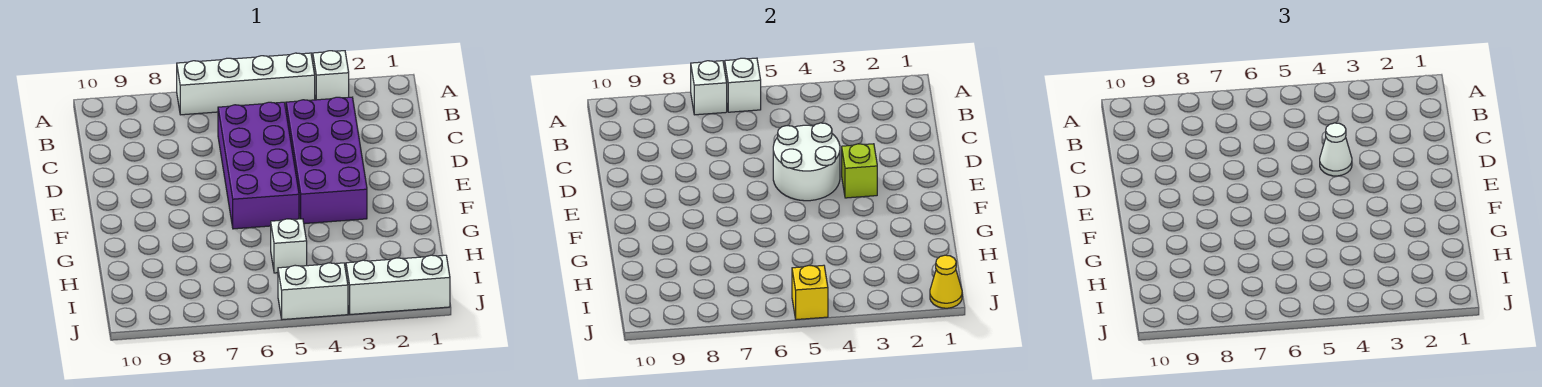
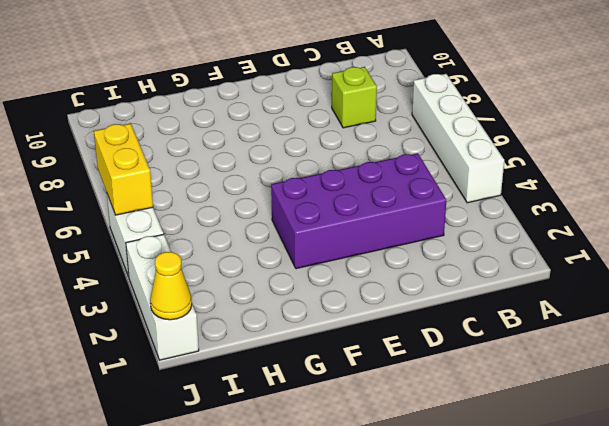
lime 1x1 brick [332,67,377,128] -> lime 1x1 brick moved to [842,144,877,198]
yellow 1x2 brick [94,123,153,215] -> yellow 1x1 brick [792,265,828,320]
none -> white 1x1 brick [313,51,349,100]
none -> purple 2x4 brick [218,102,299,229]
none -> white 1x1 brick [271,219,307,273]

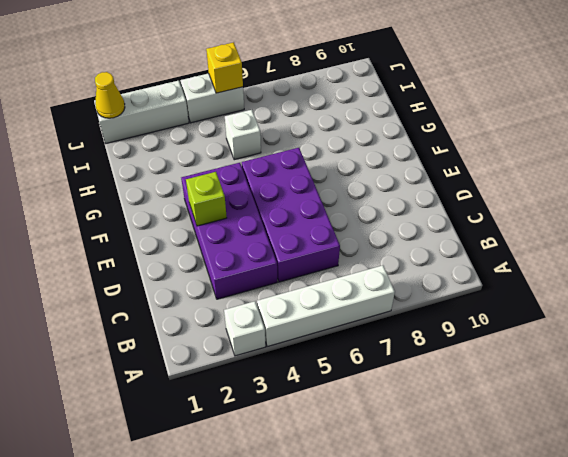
none -> white 1x1 brick [725,58,761,112]
none -> white 1x1 brick [691,61,727,115]
none -> white 2x2 round brick [773,123,840,201]

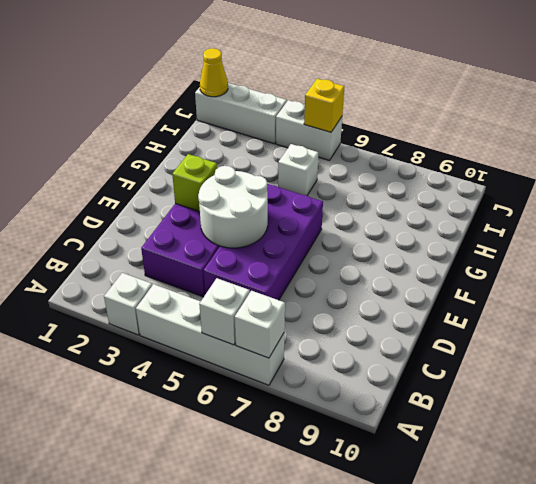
none -> white 1x1 cone [1320,123,1352,176]

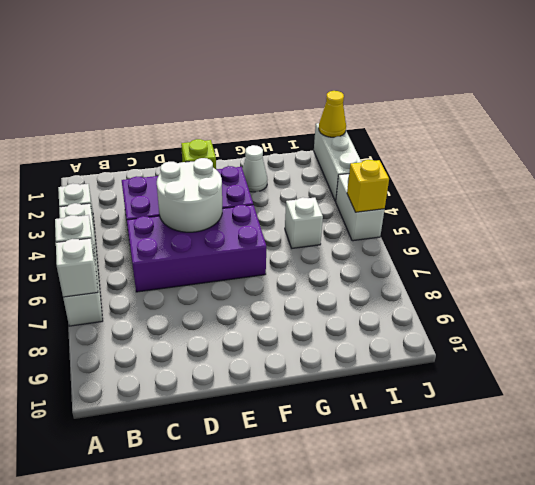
white 1x1 cone [242,145,267,192] -> white 1x1 cone moved to [1320,123,1352,176]

